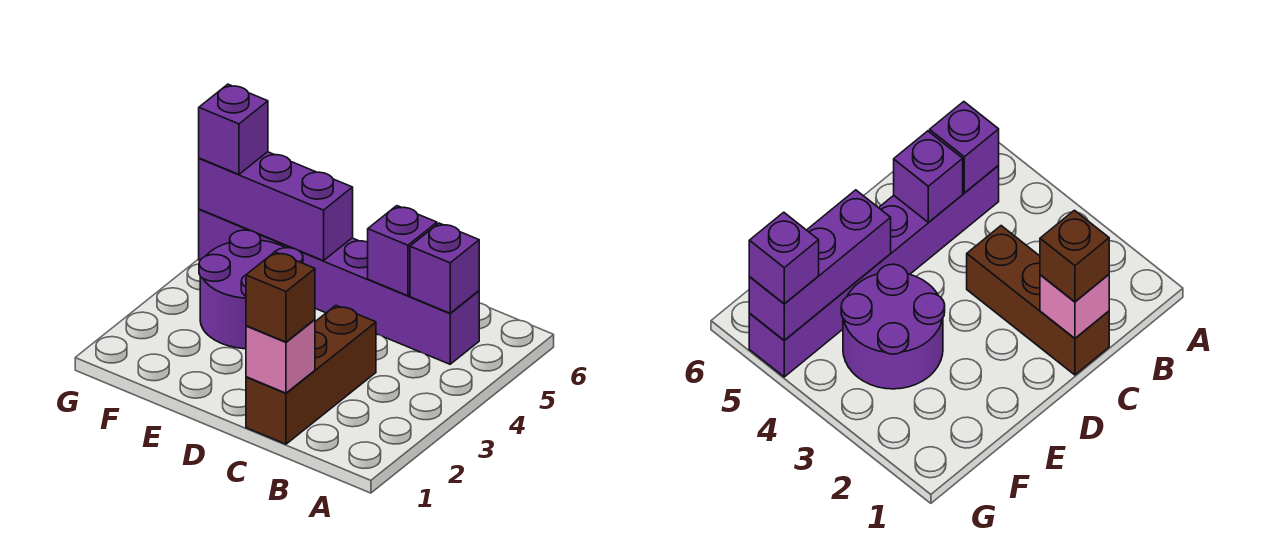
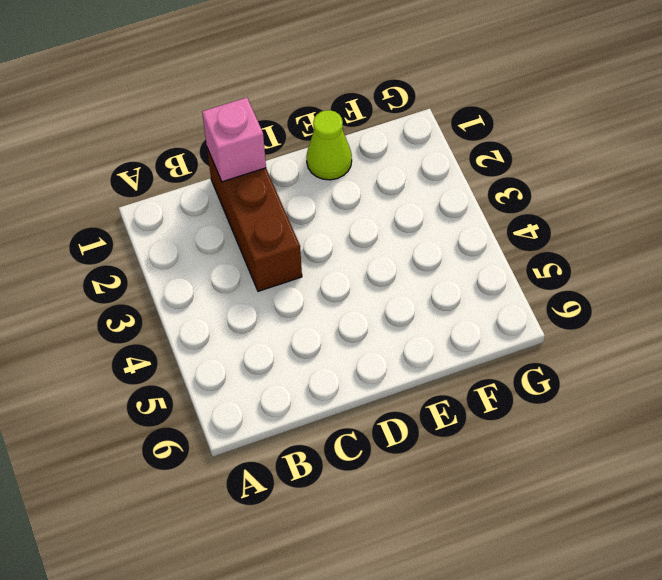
lime 1x1 cone [307,110,352,180] -> none
none -> purple 1x6 brick [199,209,479,364]
none -> purple 2x2 round brick [199,230,303,349]

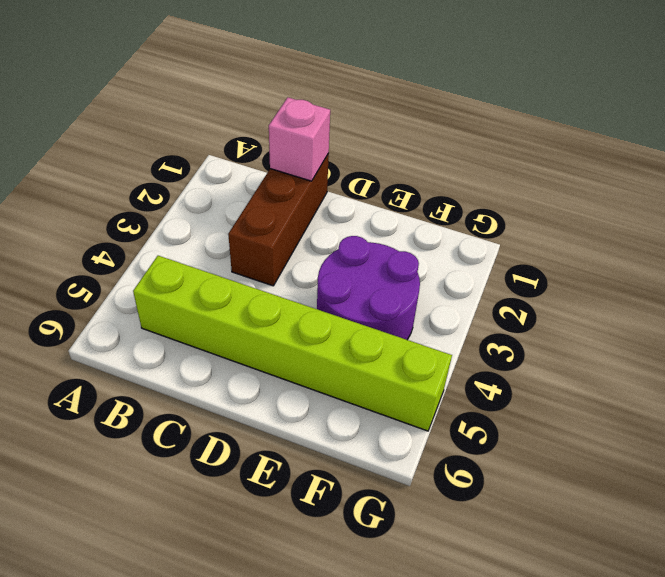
lime 1x6 brick [133,256,452,431] -> purple 1x6 brick [199,209,479,364]
none -> purple 1x1 brick [410,223,479,313]
none -> purple 1x1 brick [368,206,437,296]

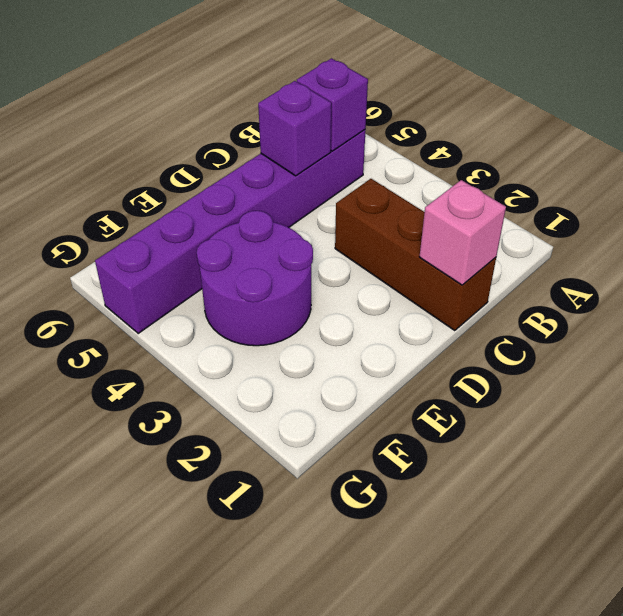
none -> purple 1x3 brick [199,152,353,261]
none -> brown 1x1 brick [246,252,315,342]

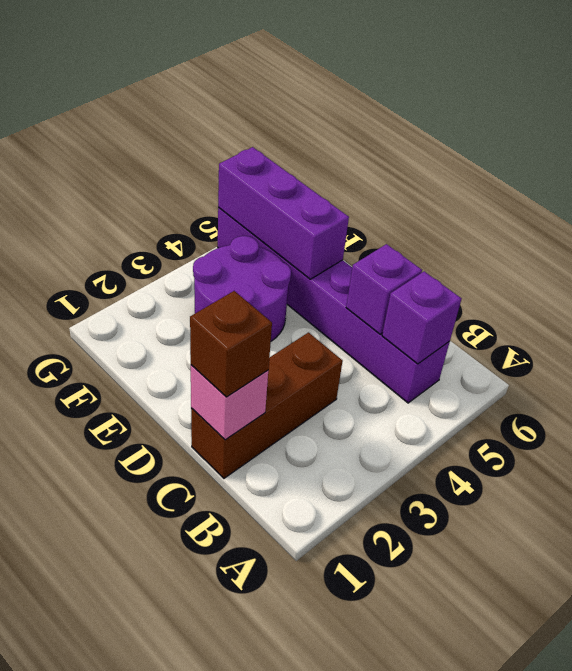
none -> purple 1x1 brick [199,84,268,174]

